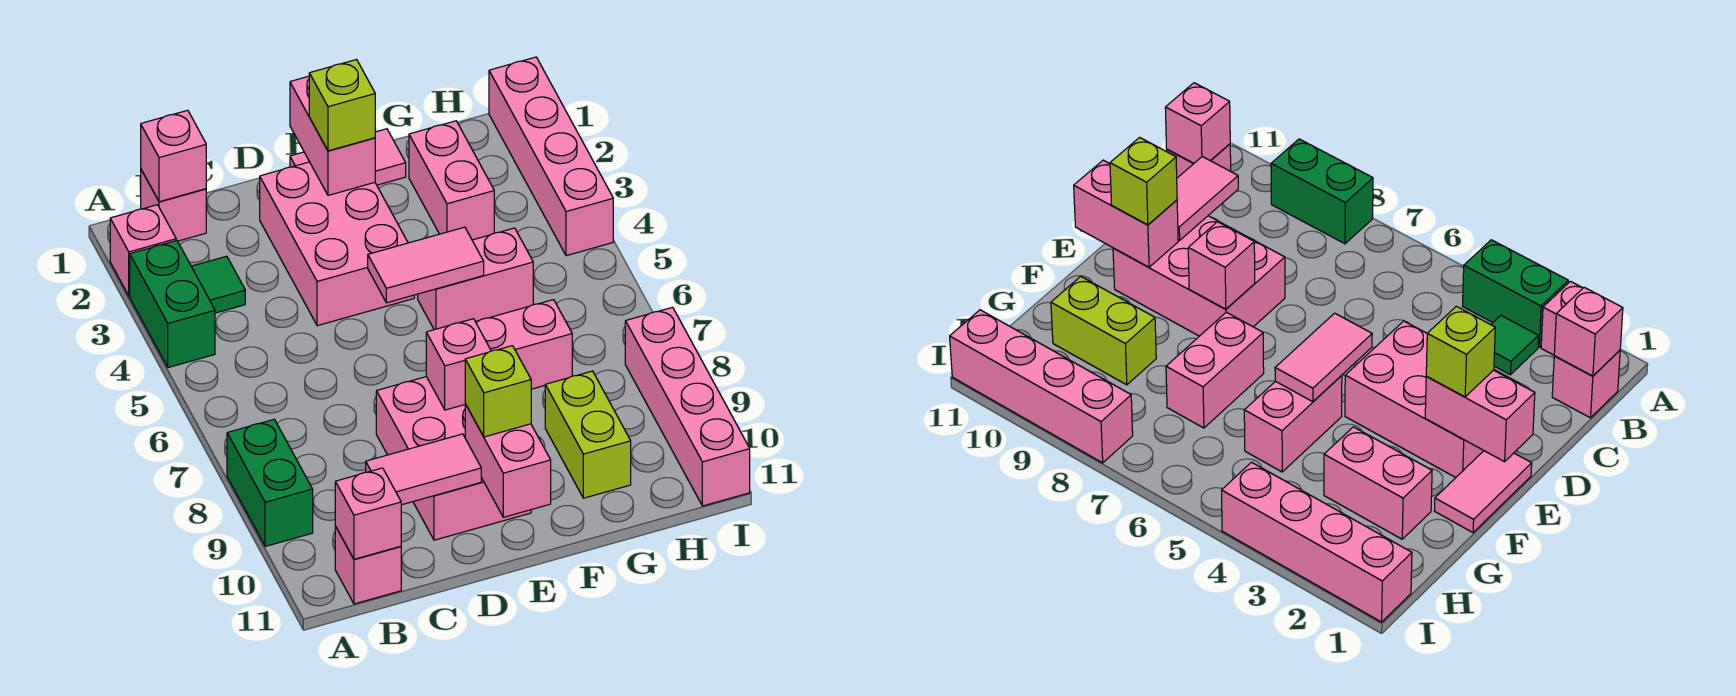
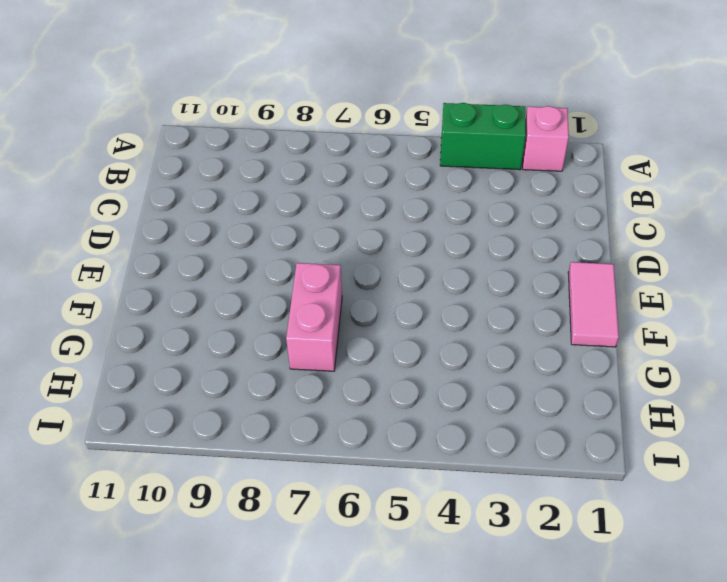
none -> green 1x2 brick [227,419,313,546]
none -> pink 1x1 brick [141,170,206,241]
none -> green 1x1 tile [191,256,245,313]

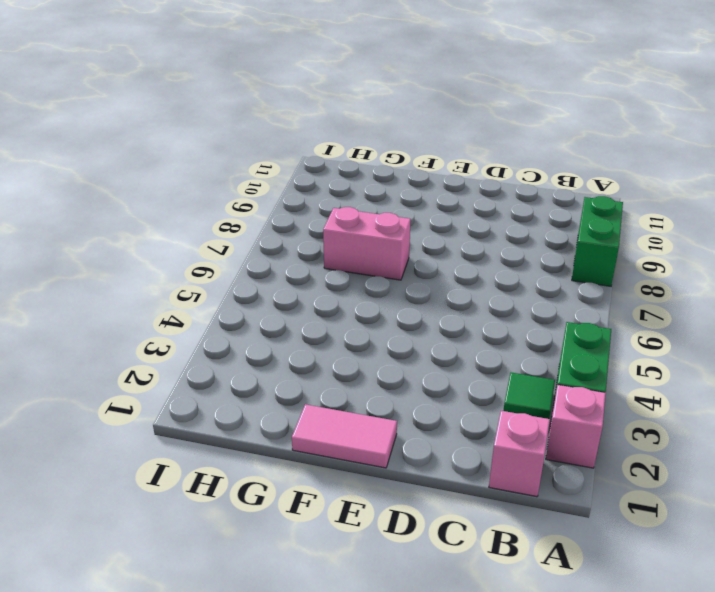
none -> pink 1x1 brick [335,526,401,604]
none -> pink 2x3 brick [260,162,414,326]
none -> pink 2x3 brick [376,377,531,540]

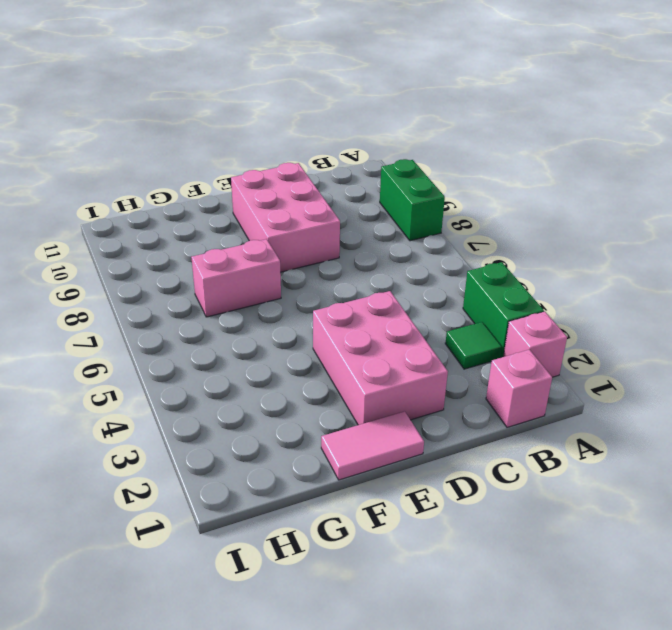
none -> pink 1x1 brick [335,526,401,604]
none -> pink 1x2 brick [418,228,533,330]
none -> pink 1x2 brick [409,121,494,240]

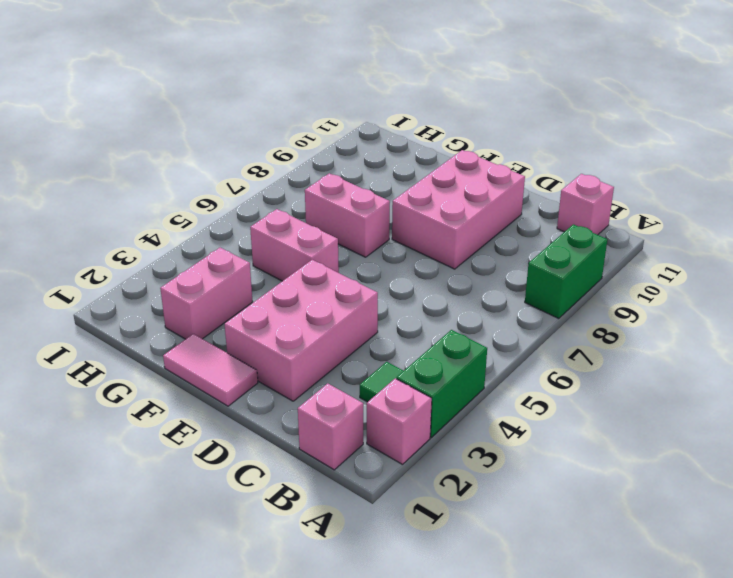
none -> lime 1x2 brick [545,371,631,498]
none -> pink 1x4 brick [489,57,613,256]
none -> pink 1x4 brick [625,307,750,506]

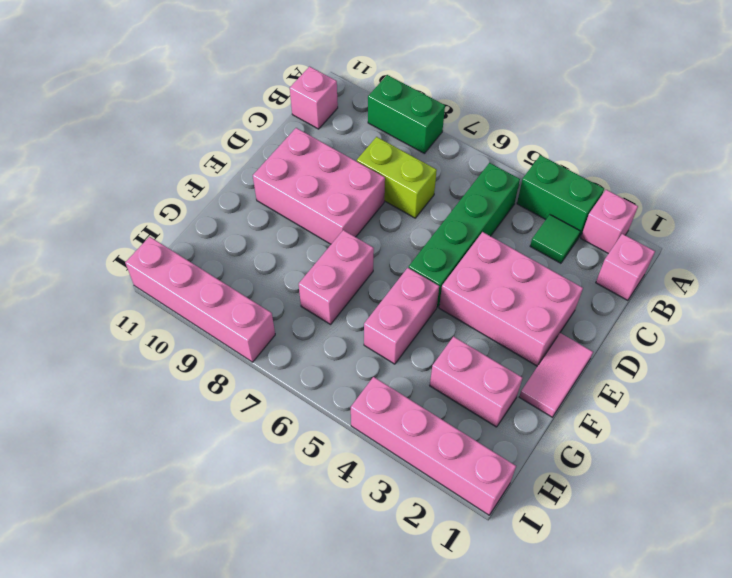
green 1x4 brick [409,163,520,307] -> none
lime 1x2 brick [357,137,437,218] -> lime 1x2 brick moved to [545,371,631,498]
none -> pink 1x1 brick [141,110,206,202]
none -> pink 1x1 brick [335,468,401,559]
none -> pink 1x2 tile [366,434,481,505]

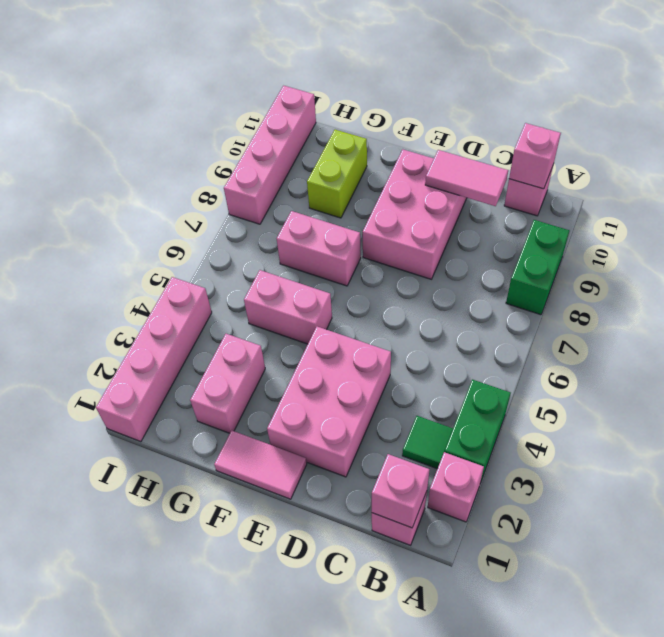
none -> pink 1x2 brick [290,76,375,195]
none -> pink 1x2 tile [368,227,484,303]
none -> pink 1x1 brick [426,319,491,410]

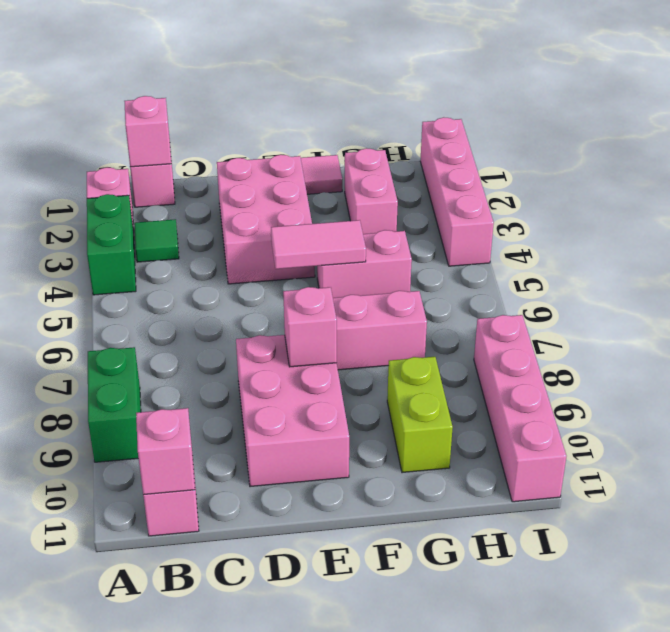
none -> pink 1x2 tile [366,434,481,505]
none -> pink 1x2 brick [290,76,375,195]
none -> pink 1x2 brick [465,404,551,517]

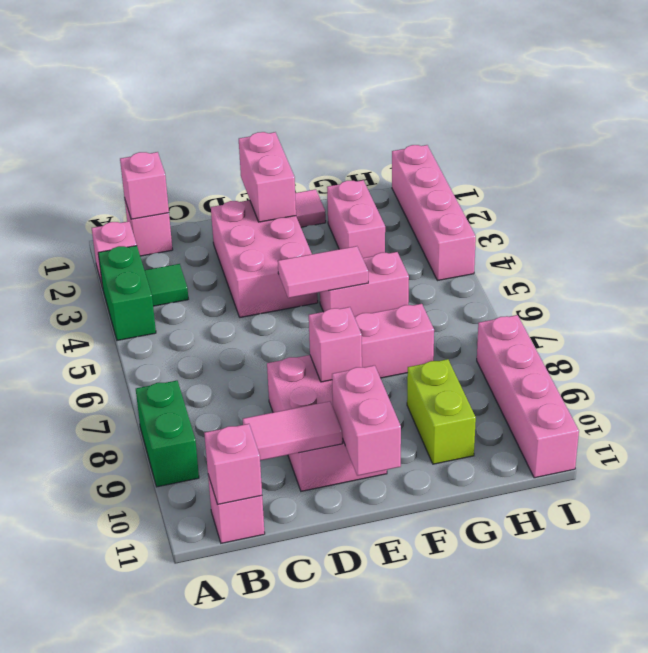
none -> lime 1x1 brick [309,60,375,151]
none -> lime 1x1 brick [465,346,531,437]

